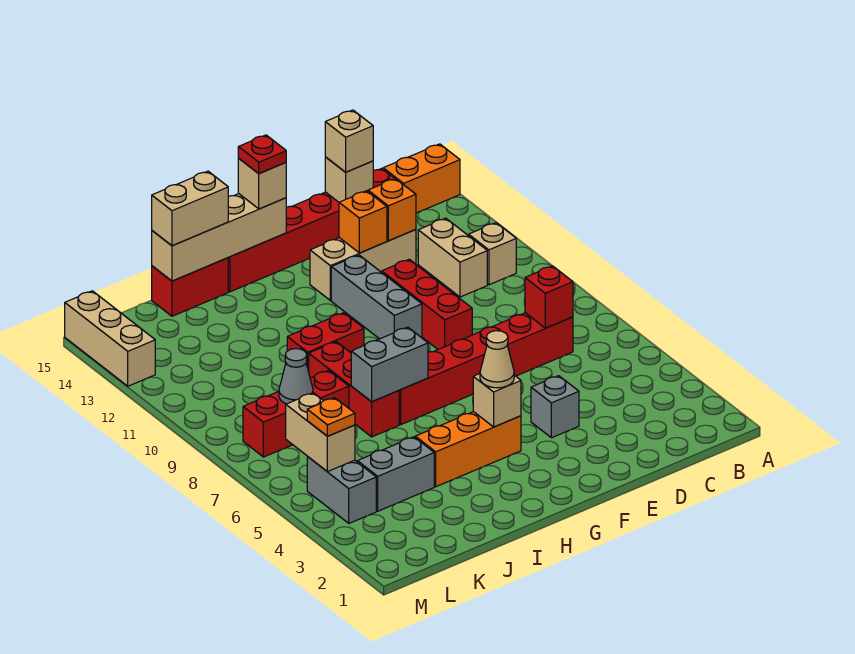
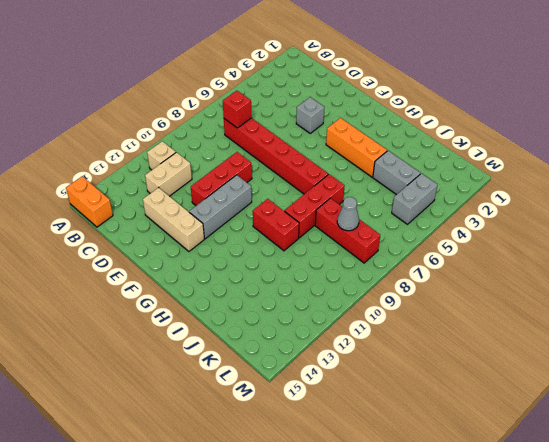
none -> red 1x6 brick [228,168,395,292]
none -> red 1x2 brick [152,258,228,316]
none -> tan 1x3 brick [65,291,155,386]
none -> orange 1x1 brick [368,179,416,241]

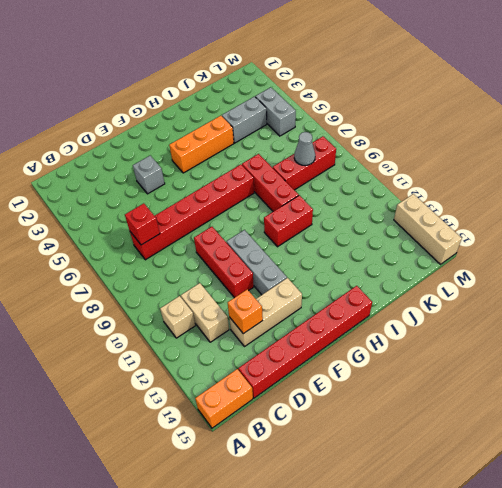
none -> red 1x2 brick [152,258,228,316]
none -> tan 1x1 brick [325,157,373,202]
none -> orange 1x1 brick [339,191,387,253]
none -> tan 1x1 brick [473,374,521,427]

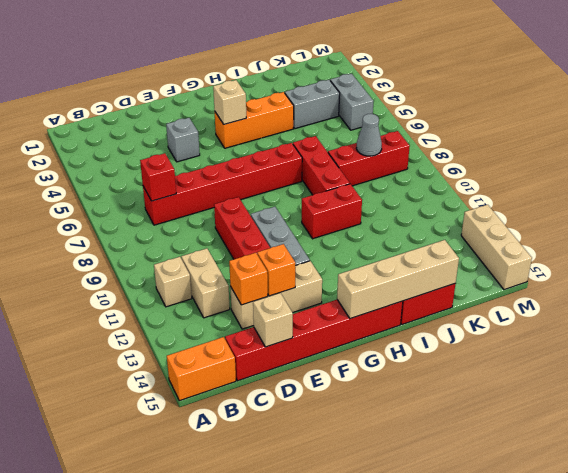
none -> grey 1x2 brick [351,327,428,402]
none -> tan 1x2 brick [286,393,355,472]
none -> tan 1x1 brick [325,110,373,172]
none -> tan 1x1 cone [480,331,514,388]

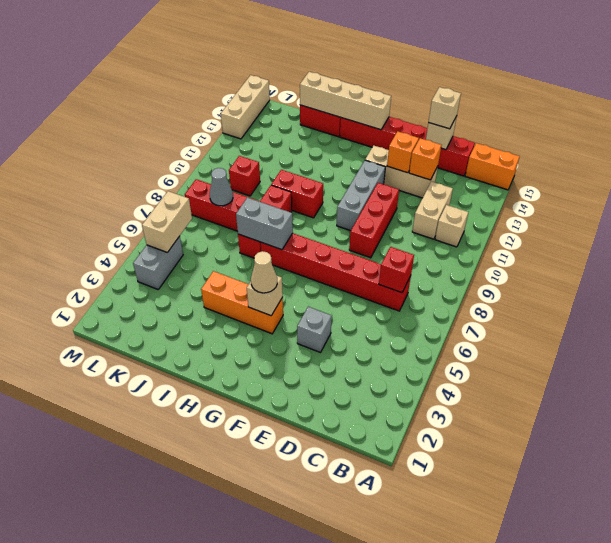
red 1x1 brick [229,156,260,196] -> none
none -> grey 1x2 brick [357,437,434,511]
none -> tan 1x1 brick [238,159,286,209]
none -> tan 1x2 brick [152,171,228,246]
none -> orange 1x1 plate [307,398,355,436]

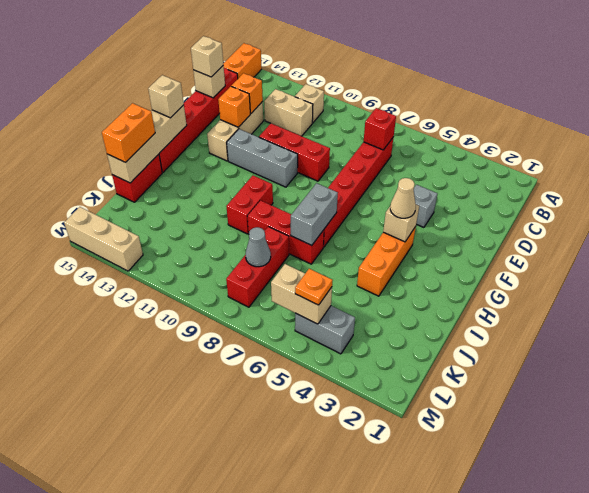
orange 1x2 brick [102,103,155,162] -> tan 1x2 brick [152,171,228,246]
none -> grey 1x2 brick [357,437,434,511]
none -> red 1x1 plate [238,135,286,174]

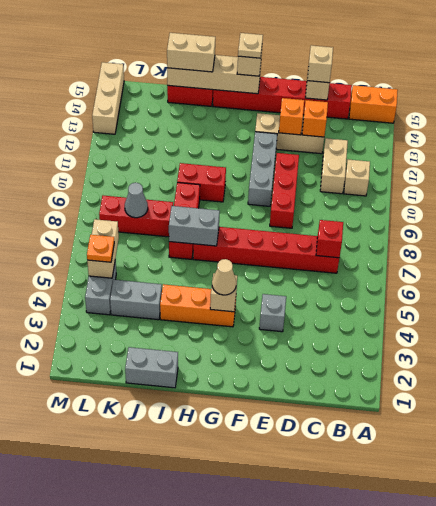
tan 1x1 plate [238,33,263,58] -> red 1x1 plate [238,135,286,174]
grey 1x2 brick [125,347,178,388] -> none

